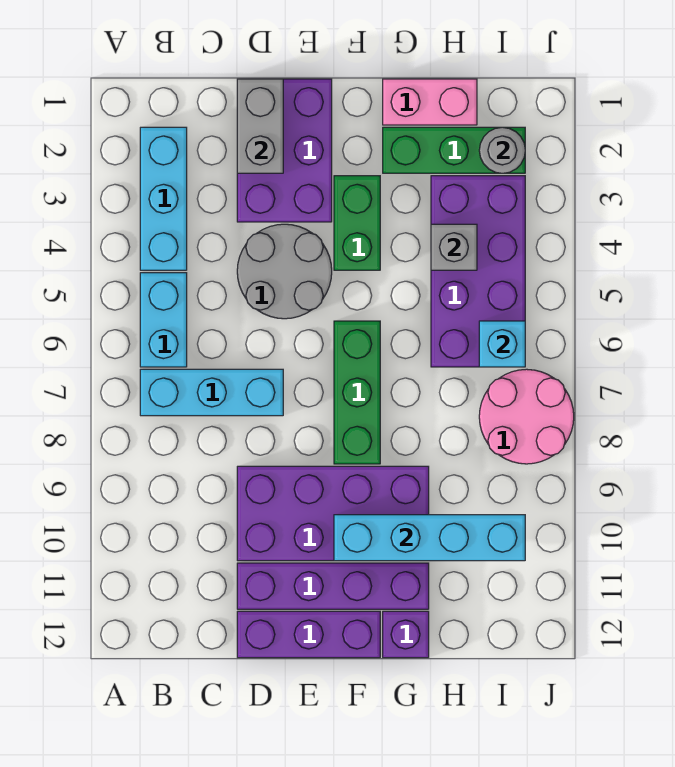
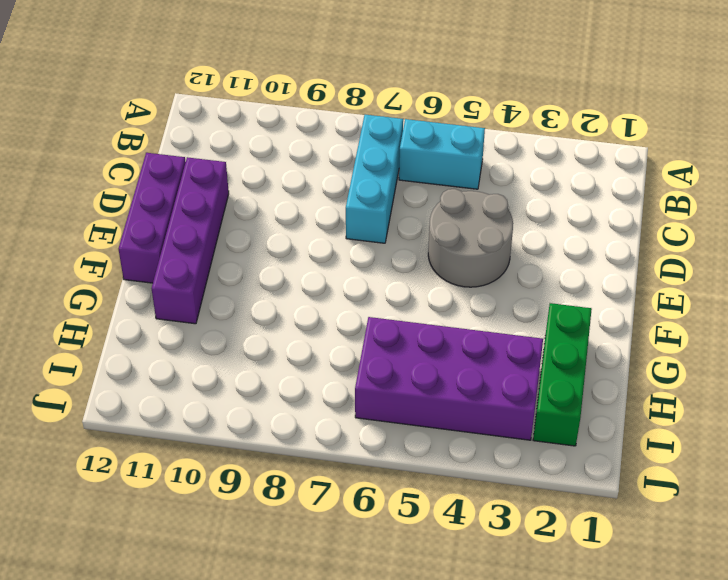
none -> cyan 1x3 brick [140,127,187,270]
none -> purple 2x3 brick [237,79,332,222]
none -> purple 2x4 brick [237,466,429,561]

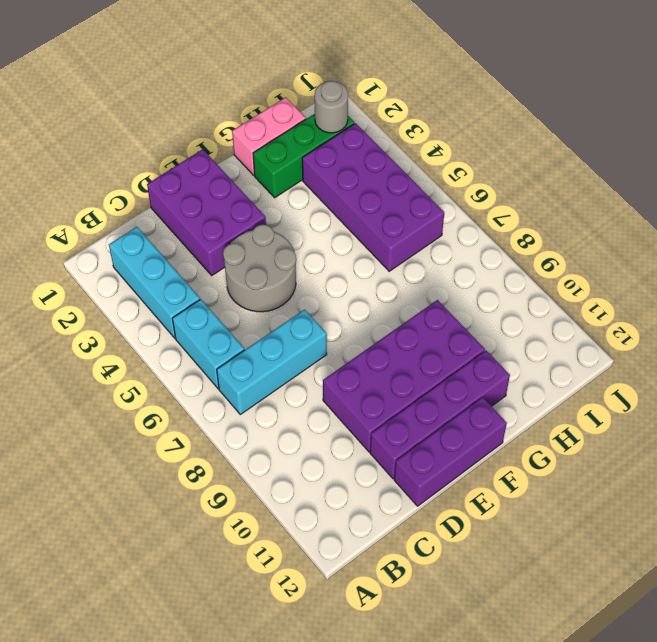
none -> green 1x2 brick [334,176,380,270]
none -> green 1x3 brick [334,321,380,464]
none -> purple 1x1 brick [383,611,429,658]

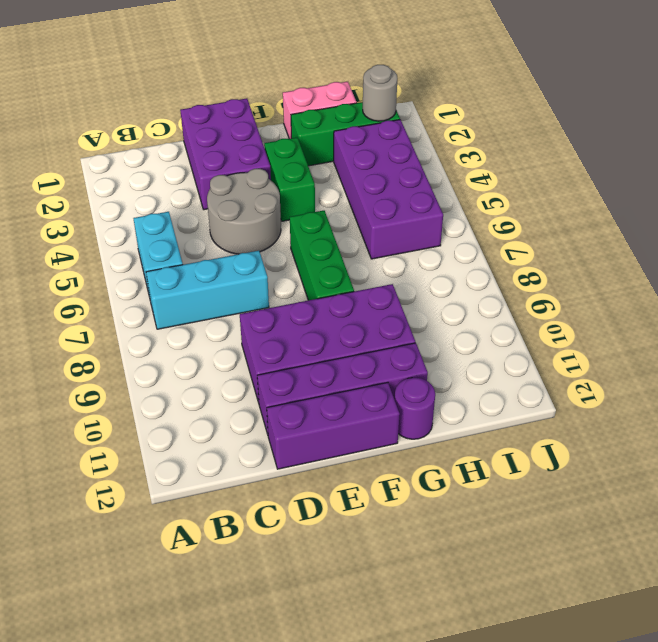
purple 1x1 round brick [394,378,435,439] -> purple 1x1 brick [383,611,429,658]
none -> cyan 1x3 brick [140,127,187,270]
none -> pink 2x2 round brick [479,369,574,464]
none -> grey 1x2 brick [237,79,283,173]

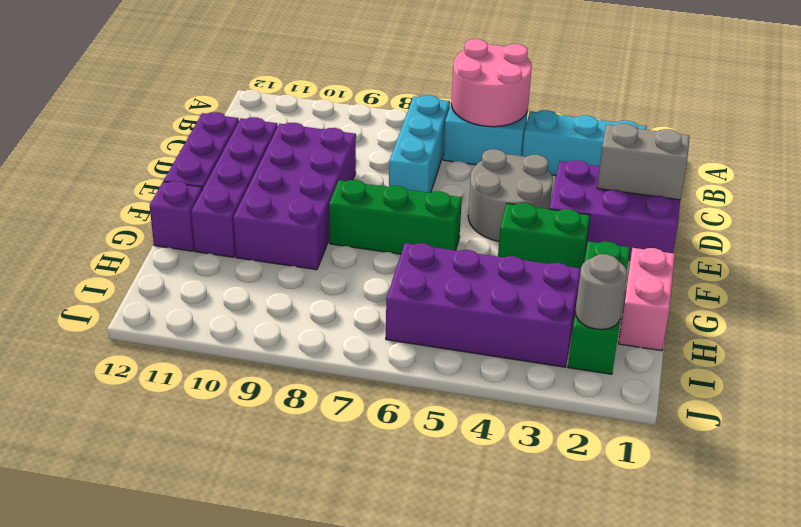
pink 2x2 round brick [451,39,532,127] -> pink 2x2 round brick moved to [479,369,574,464]
none -> cyan 1x4 brick [334,515,525,561]
none -> grey 1x1 brick [431,224,477,270]
none -> cyan 1x1 brick [479,321,525,367]

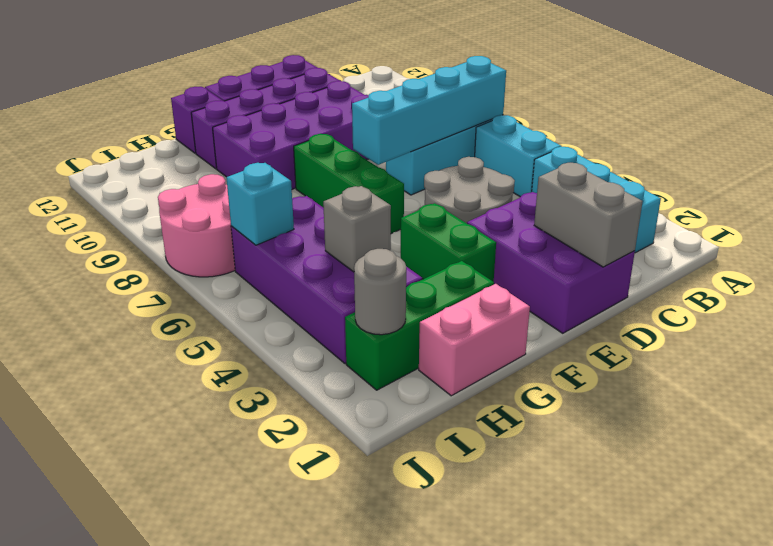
cyan 1x4 brick [352,56,506,165] -> cyan 1x4 brick moved to [334,515,525,561]

